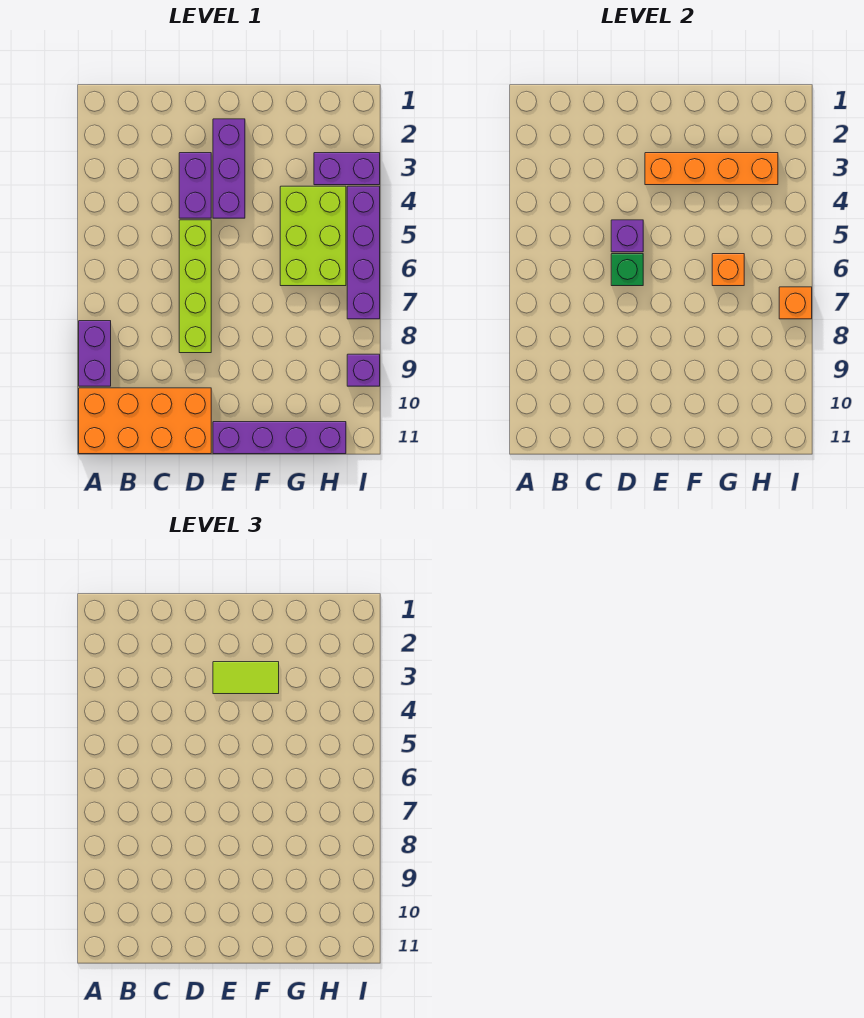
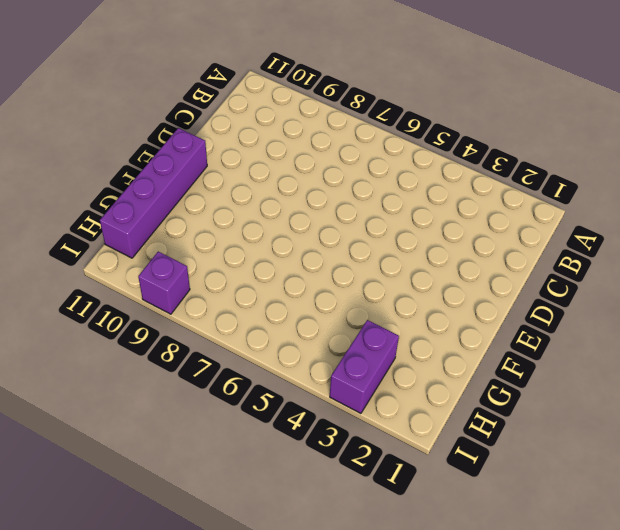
none -> purple 1x2 brick [79,321,111,386]
none -> orange 2x4 brick [79,388,211,454]
none -> purple 1x2 brick [179,153,211,218]

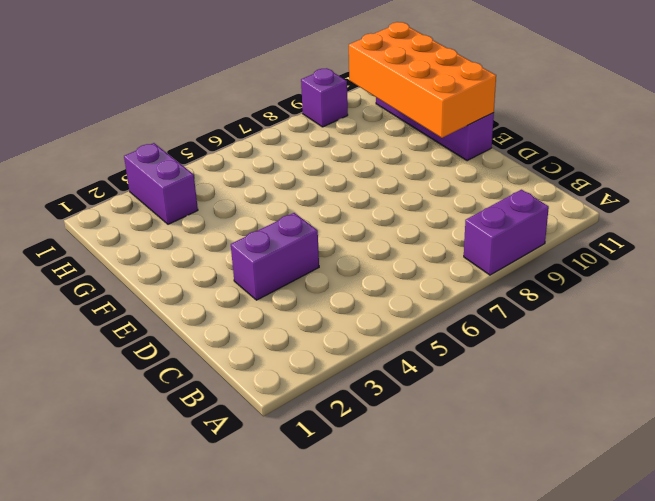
orange 2x4 brick [349,22,496,138] -> orange 2x4 brick moved to [79,388,211,454]
none -> lime 1x4 brick [179,220,211,353]
none -> purple 1x3 brick [213,119,245,218]
none -> lime 2x3 brick [280,186,346,286]

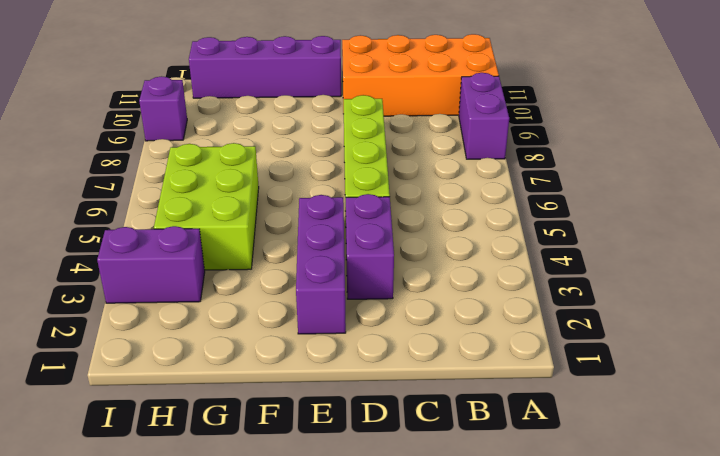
none -> purple 1x4 brick [347,186,380,319]
none -> purple 1x1 brick [611,220,643,252]
none -> green 1x1 brick [611,254,643,286]

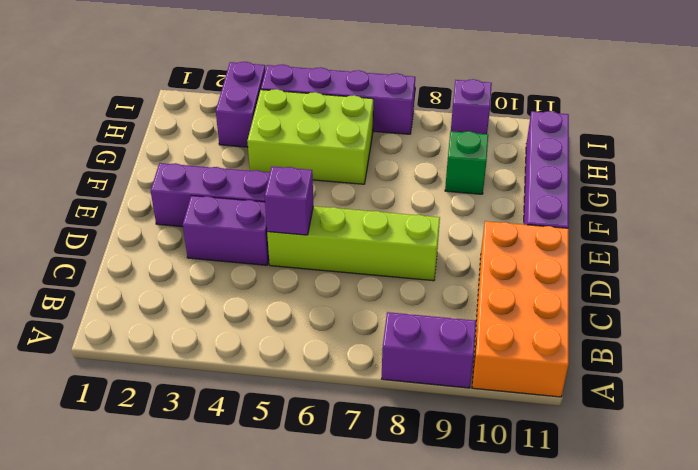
green 1x1 brick [445,131,488,194] -> green 1x1 brick moved to [611,254,643,286]
none -> orange 1x4 brick [645,153,778,185]
none -> orange 1x1 brick [712,254,744,286]
none -> orange 1x1 brick [779,287,812,319]

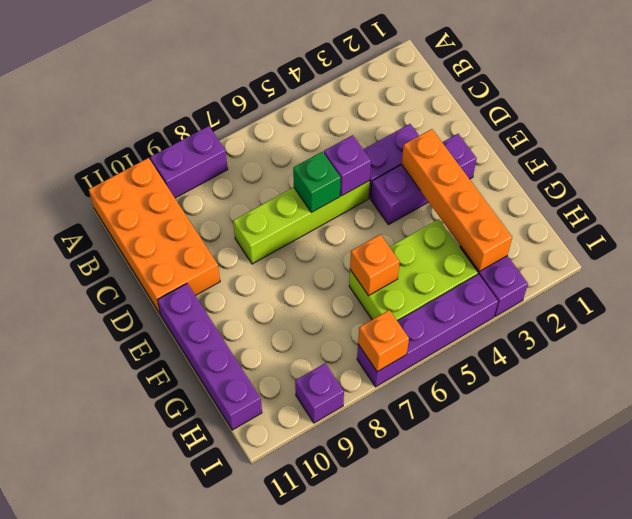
none -> lime 1x2 tile [213,662,279,694]

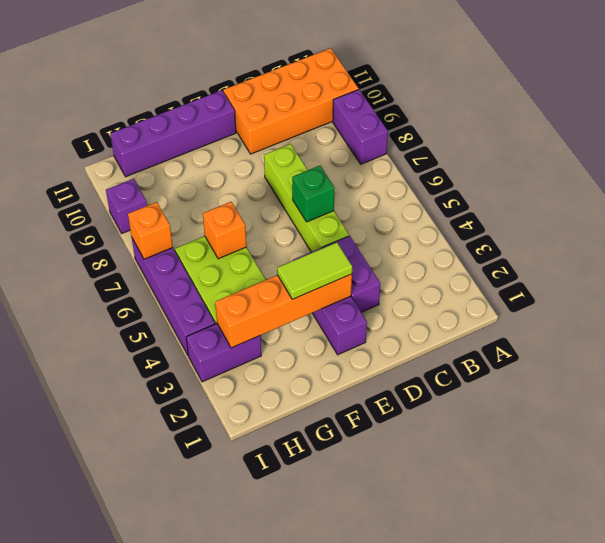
none -> purple 1x1 brick [611,220,643,252]

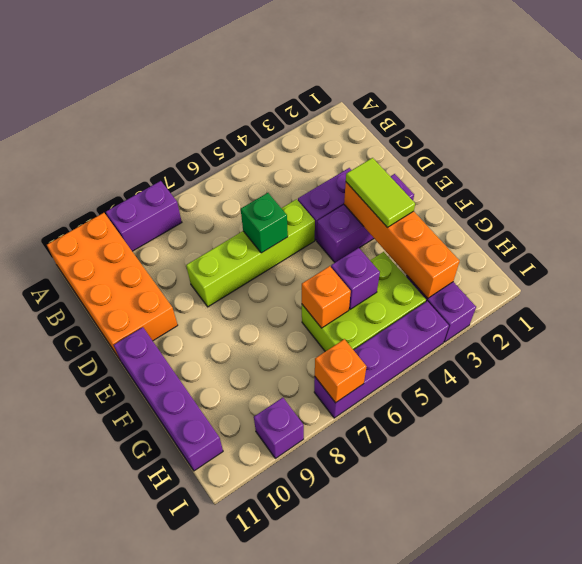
purple 1x1 brick [331,248,380,309] -> purple 1x1 brick moved to [611,220,643,252]

